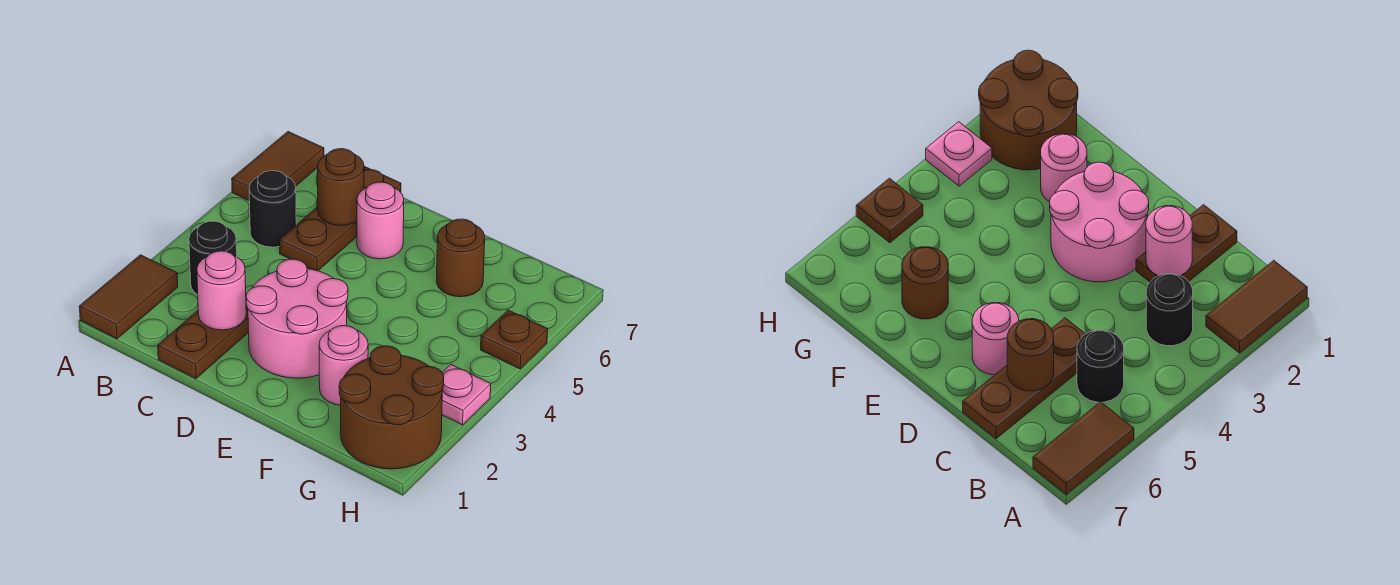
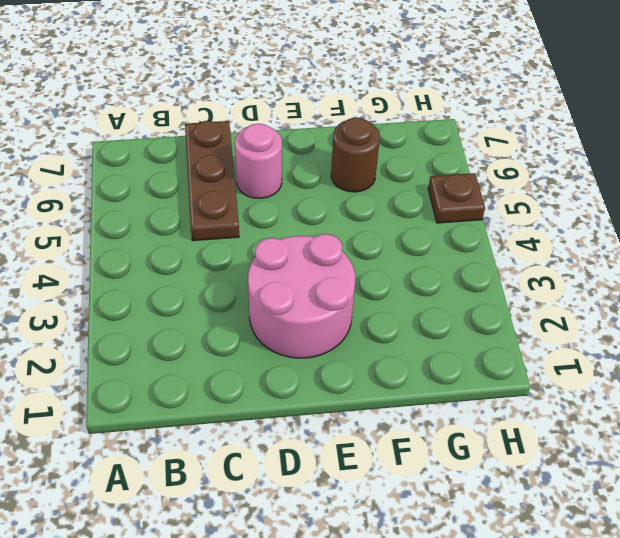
none -> brown 1x2 tile [79,255,178,339]
none -> brown 1x2 tile [232,132,324,201]
none -> black 1x1 round brick [189,221,237,295]

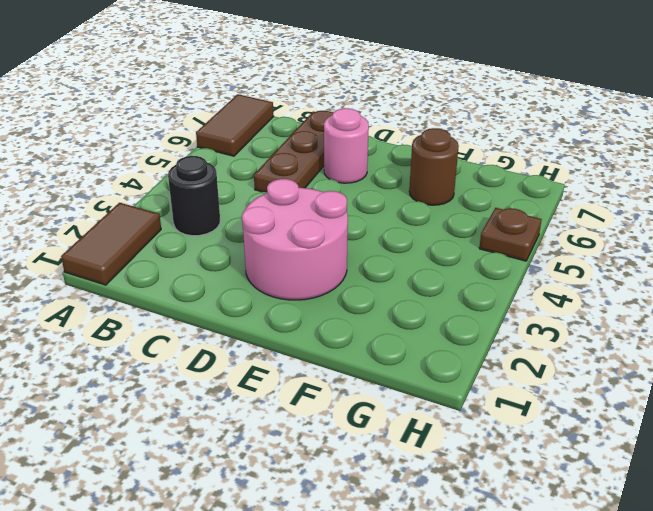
none -> black 1x1 round brick [249,171,296,247]
none -> brown 1x2 plate [158,307,249,378]
none -> pink 1x1 round brick [319,326,368,405]

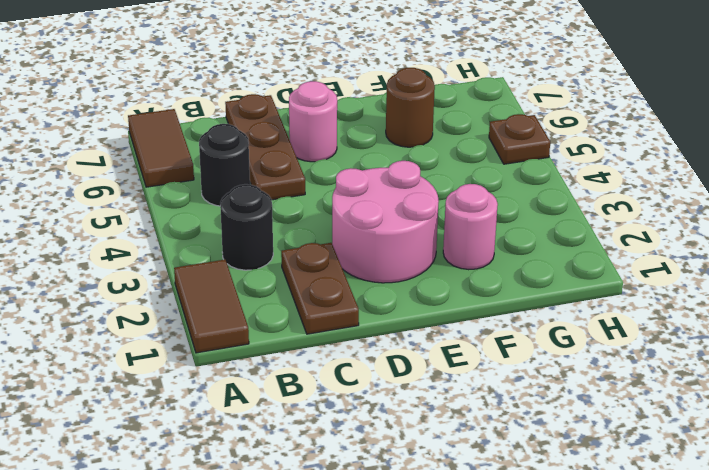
none -> brown 2x2 round brick [339,346,444,469]
none -> pink 1x1 plate [442,365,491,425]
none -> pink 1x1 round brick [197,251,246,330]

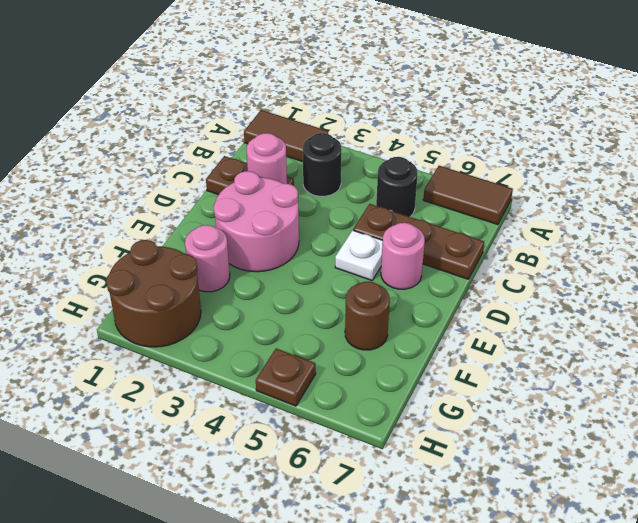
white 1x1 plate [335,230,383,280] -> none
none -> pink 1x1 plate [442,365,491,425]
none -> brown 1x1 round brick [317,149,364,226]

